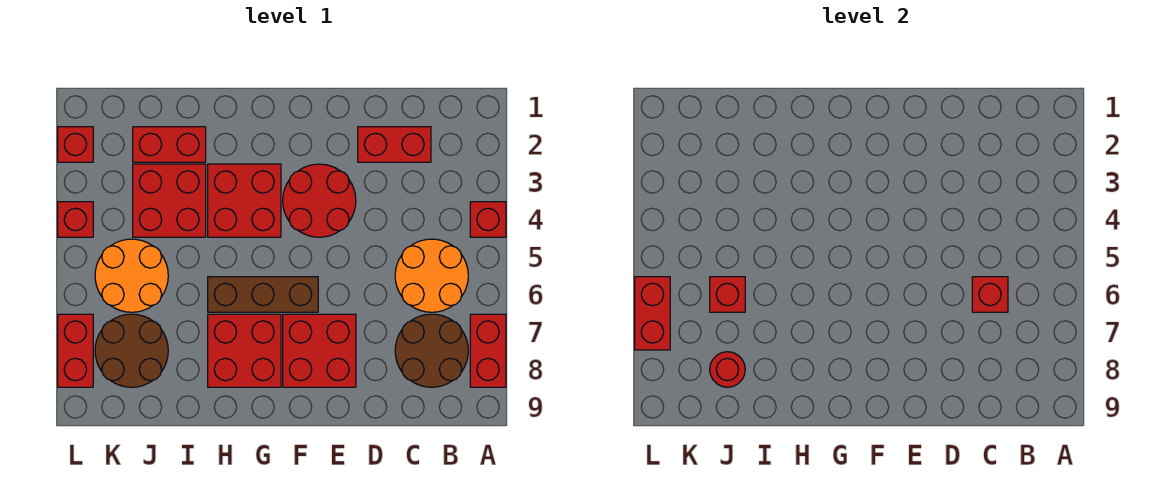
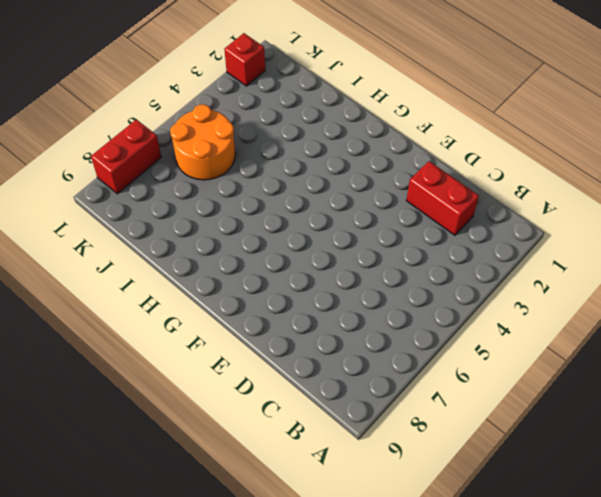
none -> red 1x1 brick [470,202,506,237]
none -> red 1x2 brick [470,314,506,387]
none -> orange 2x2 round brick [395,239,468,312]

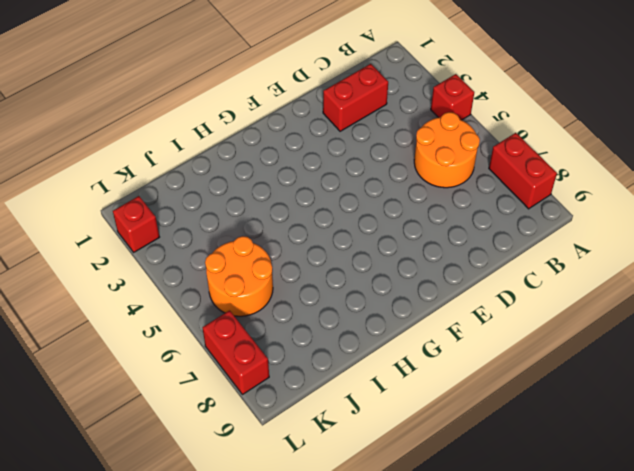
none -> brown 2x2 round brick [395,314,468,387]
none -> red 2x2 round brick [283,164,356,237]
none -> red 2x2 brick [283,314,356,387]

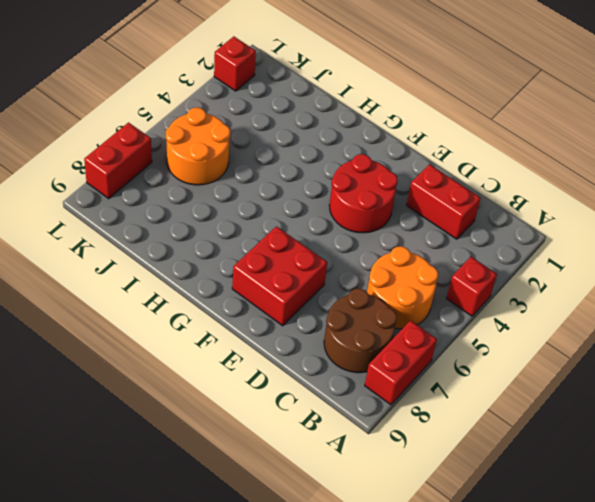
none -> brown 1x3 brick [208,277,318,312]
none -> red 2x2 brick [208,164,281,237]
none -> red 2x2 brick [208,314,281,387]

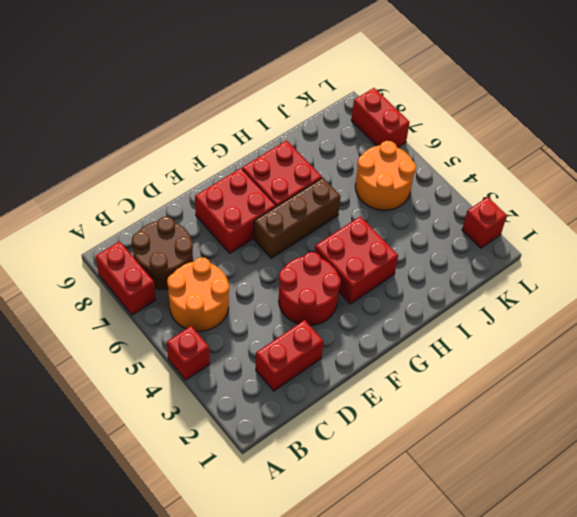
none -> red 1x2 brick [133,127,206,162]
none -> red 2x2 brick [133,164,206,237]
none -> brown 2x2 round brick [95,314,168,387]

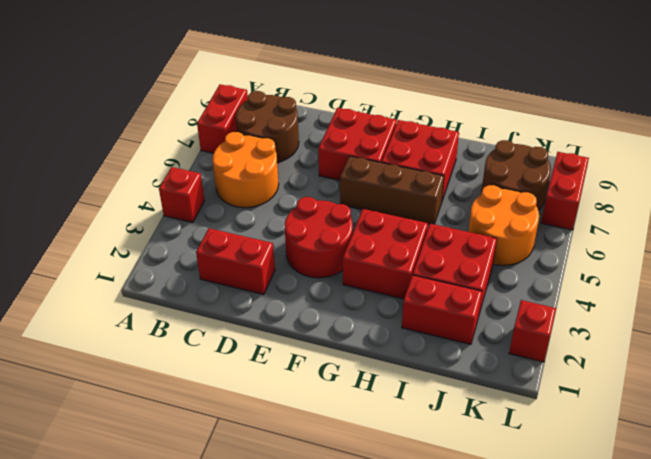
none -> red 1x1 brick [58,202,93,237]
none -> red 1x1 brick [972,277,1008,312]
none -> red 1x1 brick [710,277,745,312]

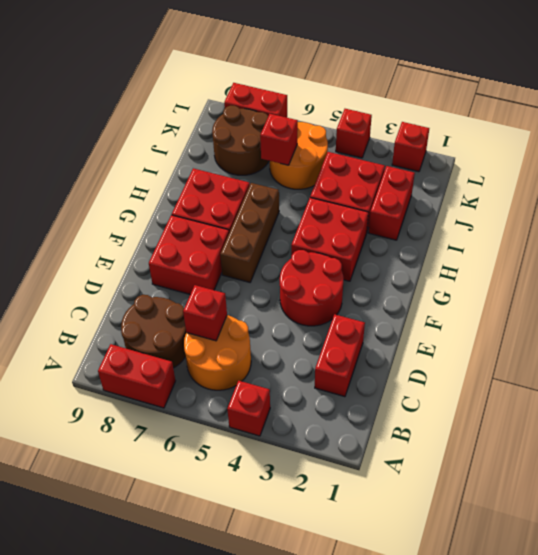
none -> red 1x1 round brick [710,352,745,387]
none -> red 1x2 brick [635,277,670,350]

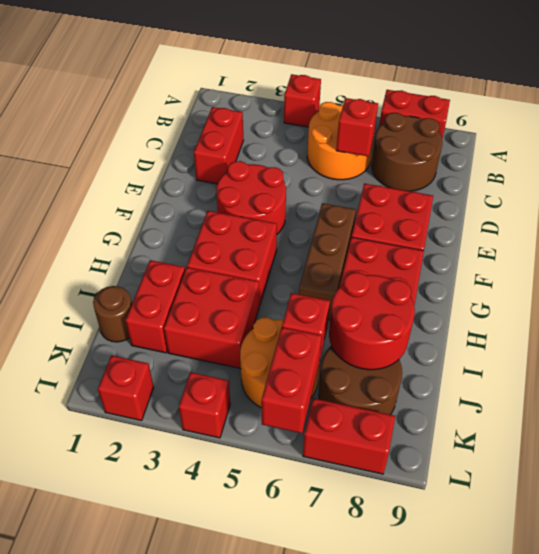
red 2x2 round brick [329,272,415,370] -> red 1x1 round brick [710,352,745,387]
brown 1x1 round brick [93,286,132,342] -> none
red 1x2 brick [261,327,322,433] -> red 1x2 brick turned to [635,277,670,350]

